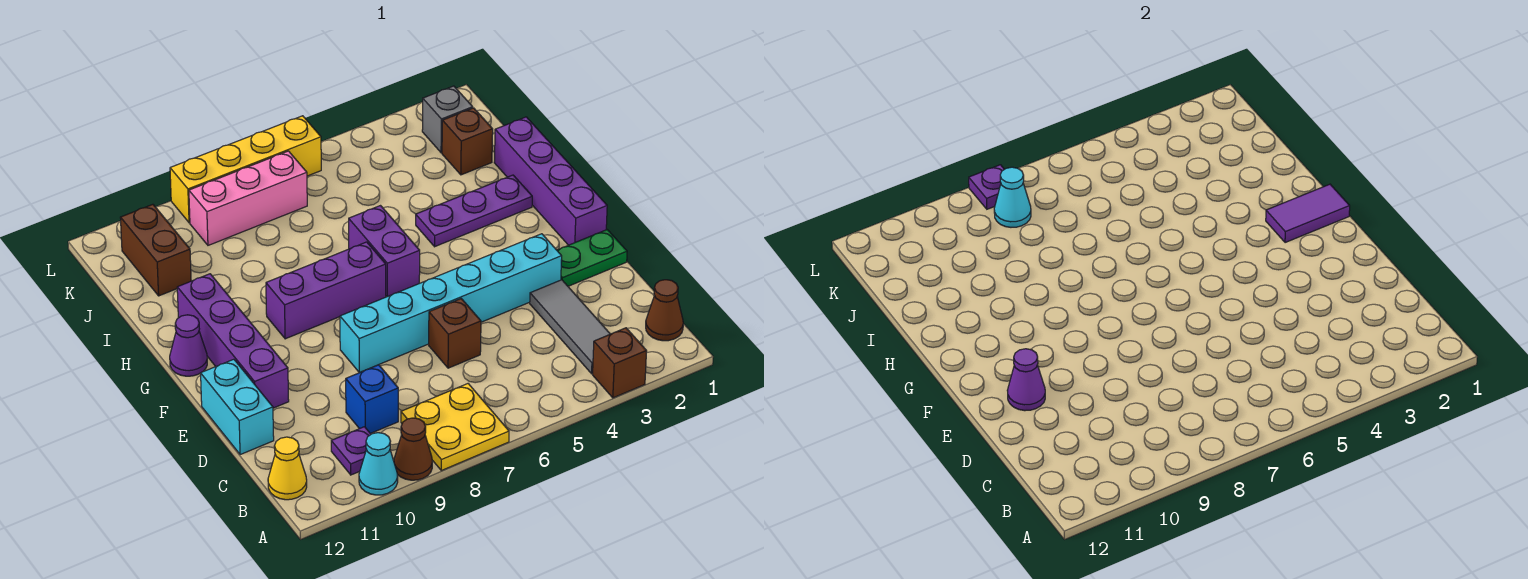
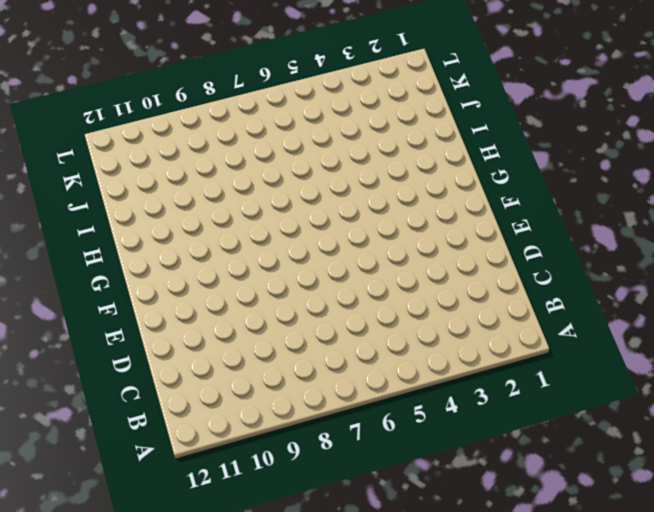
none -> brown 1x1 brick [593,328,647,398]
none -> yellow 2x2 plate [401,384,509,471]
none -> brown 1x1 cone [394,418,432,480]

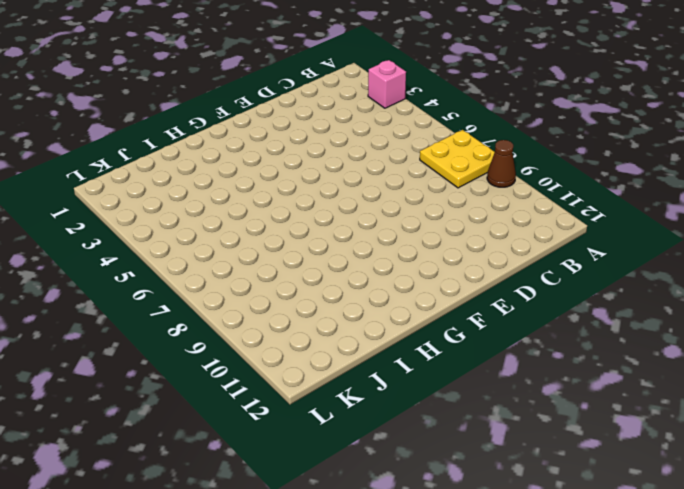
pink 1x1 brick [368,60,406,108] -> brown 1x1 brick [593,328,647,398]
none -> cyan 1x1 cone [359,433,398,495]
none -> brown 1x1 cone [646,280,683,341]
none -> grey 1x3 tile [530,280,610,374]

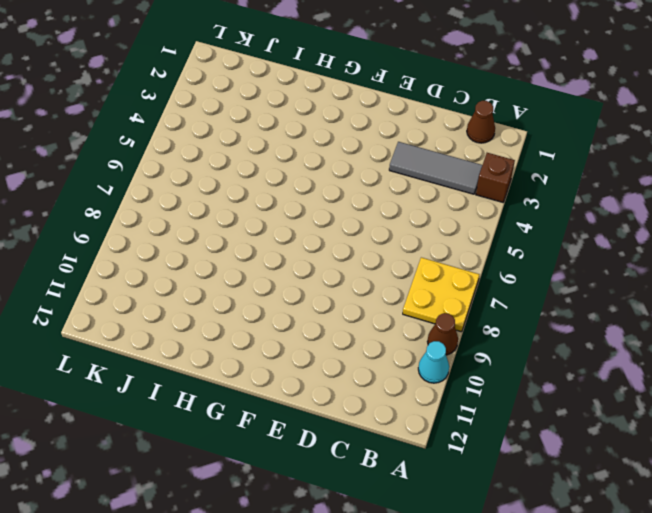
none -> purple 1x1 plate [331,427,371,475]
none -> yellow 1x1 cone [268,437,307,500]
none -> blue 1x1 brick [346,365,398,434]

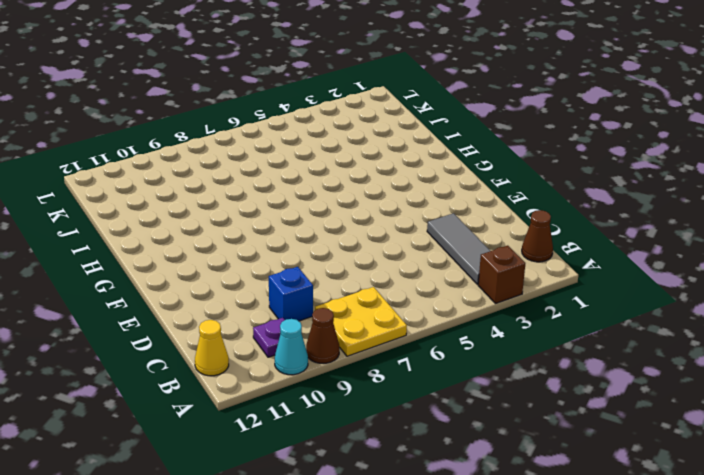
none -> brown 1x1 brick [429,299,481,368]
none -> cyan 1x2 brick [201,359,274,455]
none -> green 1x2 plate [557,230,627,286]

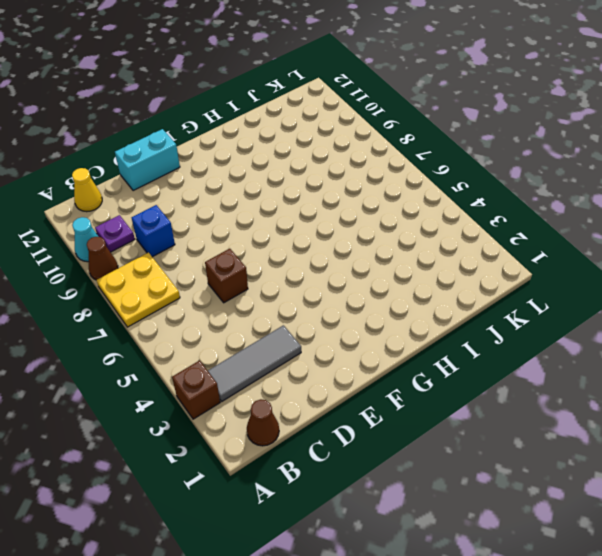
none -> green 1x2 plate [557,230,627,286]
none -> cyan 1x6 brick [340,234,562,373]
none -> purple 1x4 brick [177,274,289,408]

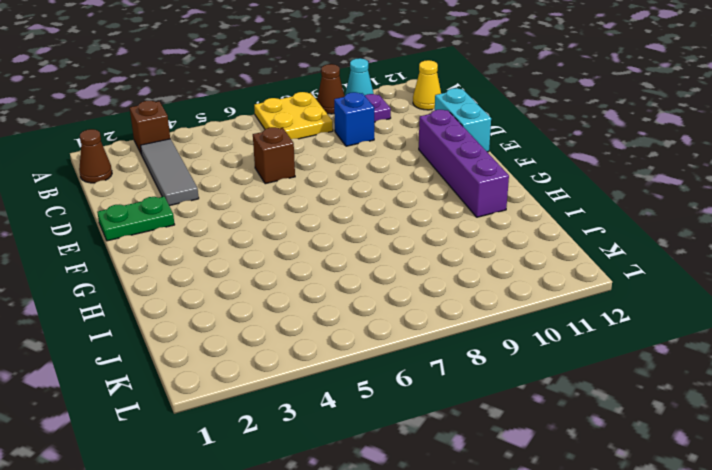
none -> cyan 1x6 brick [340,234,562,373]
none -> purple 1x4 brick [494,117,607,245]
none -> purple 1x2 brick [349,206,420,296]

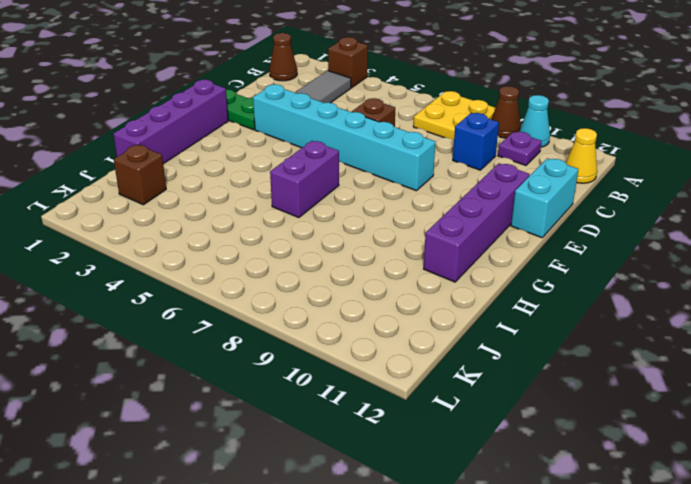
none -> purple 1x3 brick [266,242,386,339]
none -> purple 1x1 cone [170,315,207,376]
none -> purple 1x3 plate [416,175,532,247]

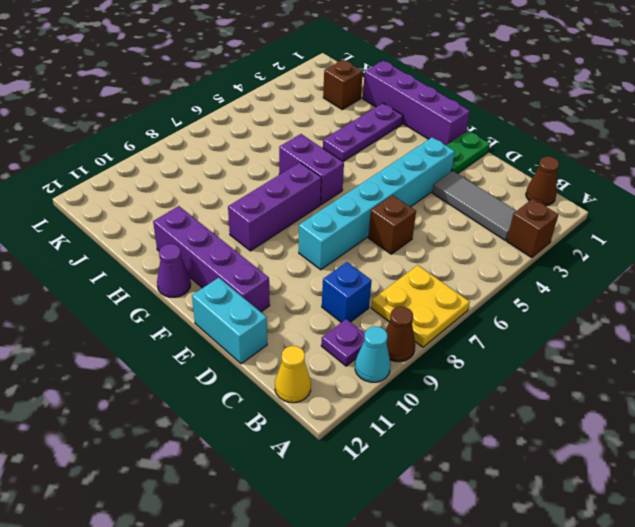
none -> brown 1x2 brick [120,204,191,296]
none -> grey 1x1 brick [422,86,473,153]
none -> pink 1x3 brick [189,151,307,245]

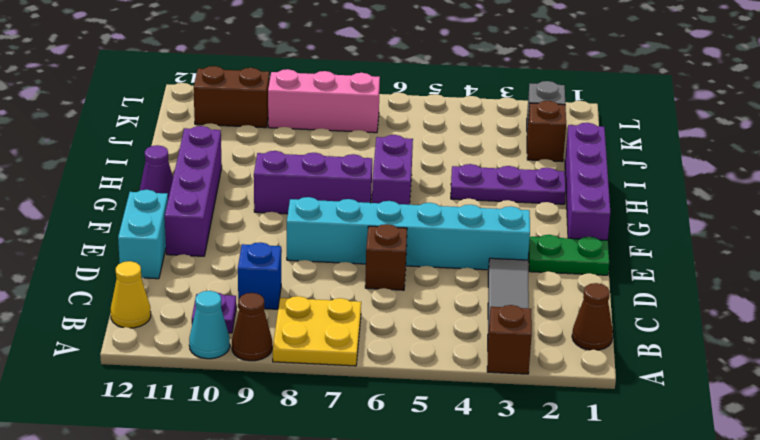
brown 1x2 brick [194,66,269,128] -> brown 1x2 brick turned to [120,204,191,296]
none -> yellow 1x4 brick [170,116,321,223]
none -> purple 1x1 cone [1007,349,1045,411]
none -> purple 1x2 tile [1266,184,1350,243]

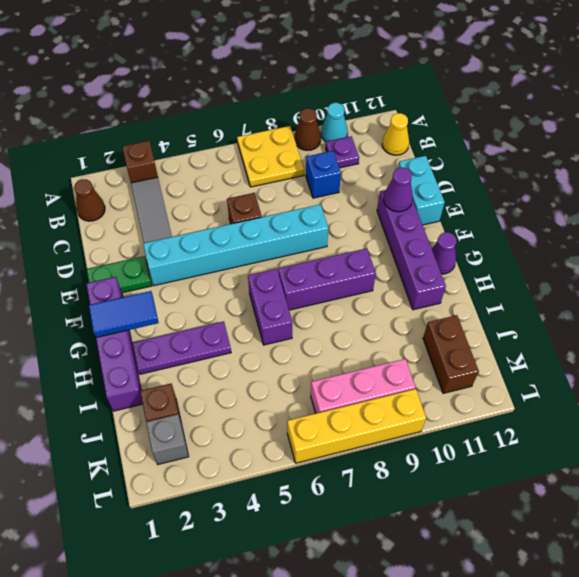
blue 1x2 tile [89,291,159,338] -> purple 1x2 tile [1266,184,1350,243]
none -> cyan 1x1 cone [994,167,1031,227]
none -> purple 1x1 plate [969,165,1004,209]

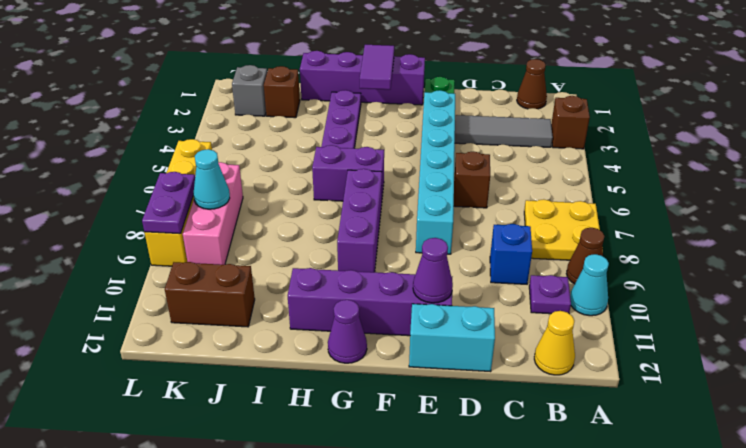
purple 1x2 plate [142,172,195,234] -> purple 1x1 plate [969,165,1004,209]

